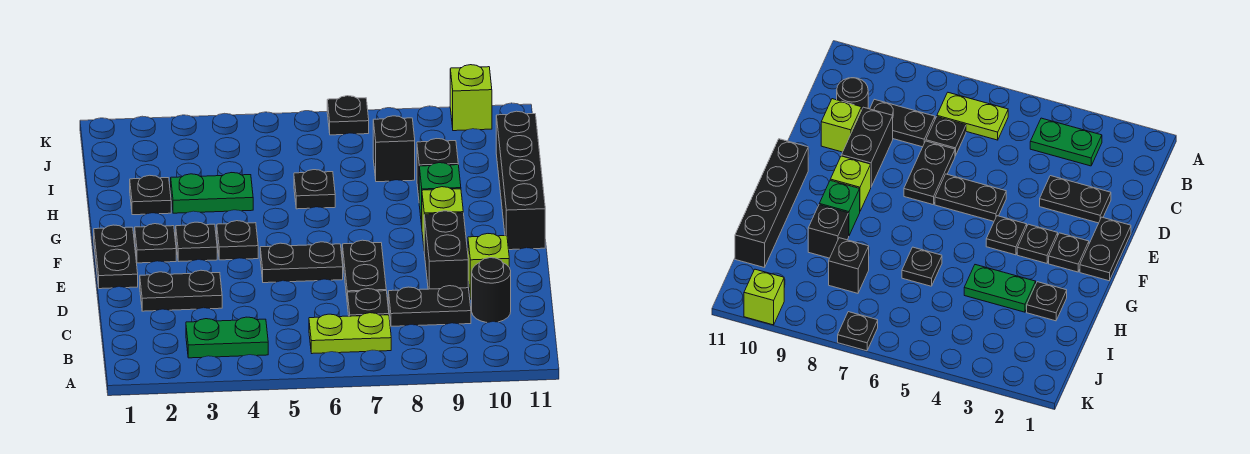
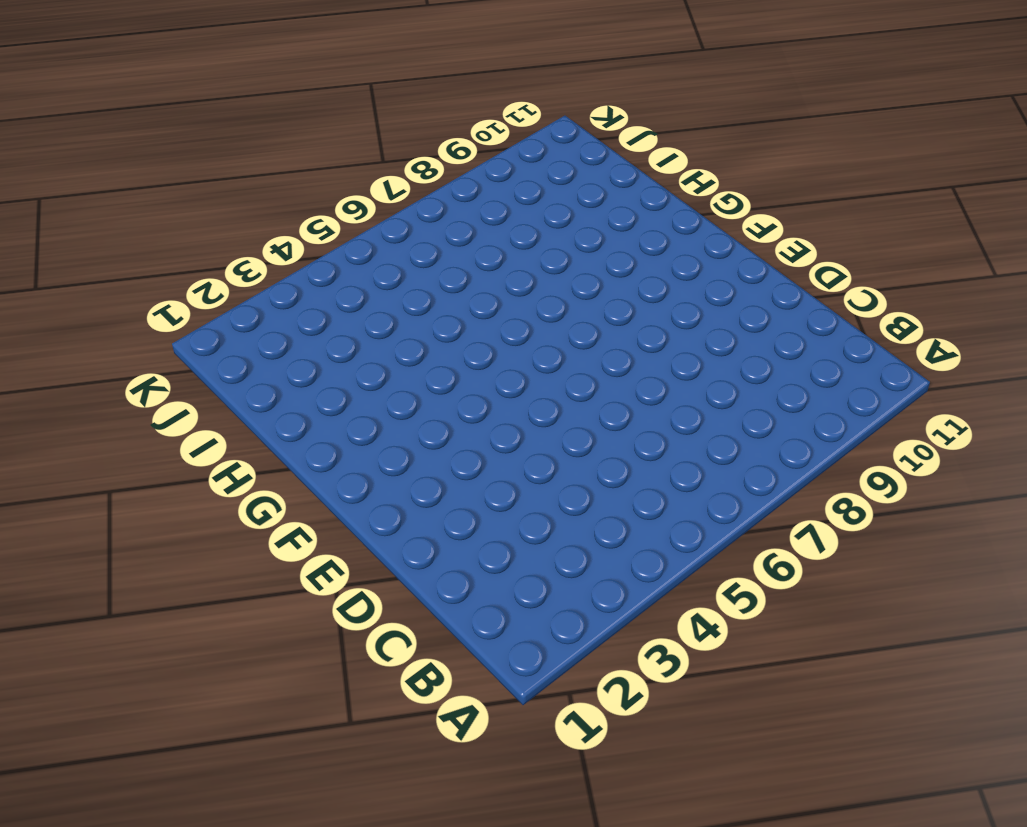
none -> green 1x2 plate [186,317,268,358]
none -> lime 1x2 plate [309,313,391,354]
none -> black 1x1 plate [347,289,389,316]

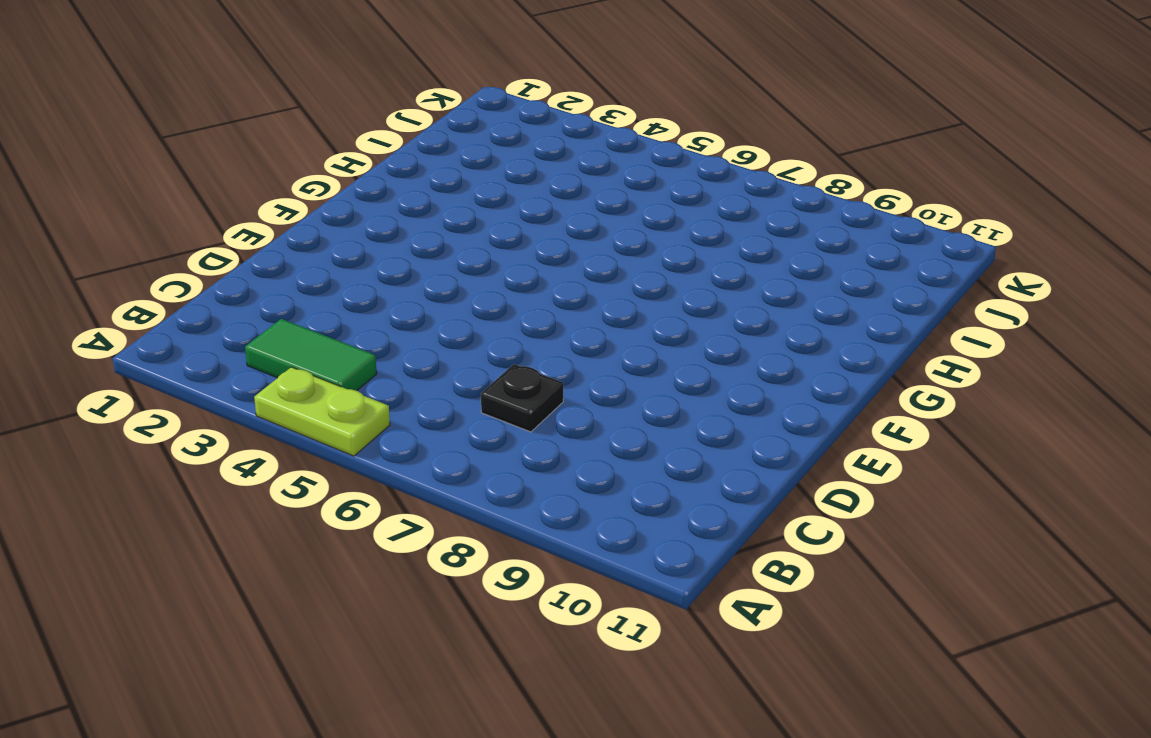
lime 1x2 plate [254,367,390,456] -> lime 1x2 plate moved to [309,313,391,354]
green 1x2 tile [245,319,377,391] -> green 1x2 plate [186,317,268,358]
none -> black 1x2 plate [388,286,471,326]
none -> black 1x1 round brick [472,258,511,323]
none -> black 1x2 plate [140,270,222,311]

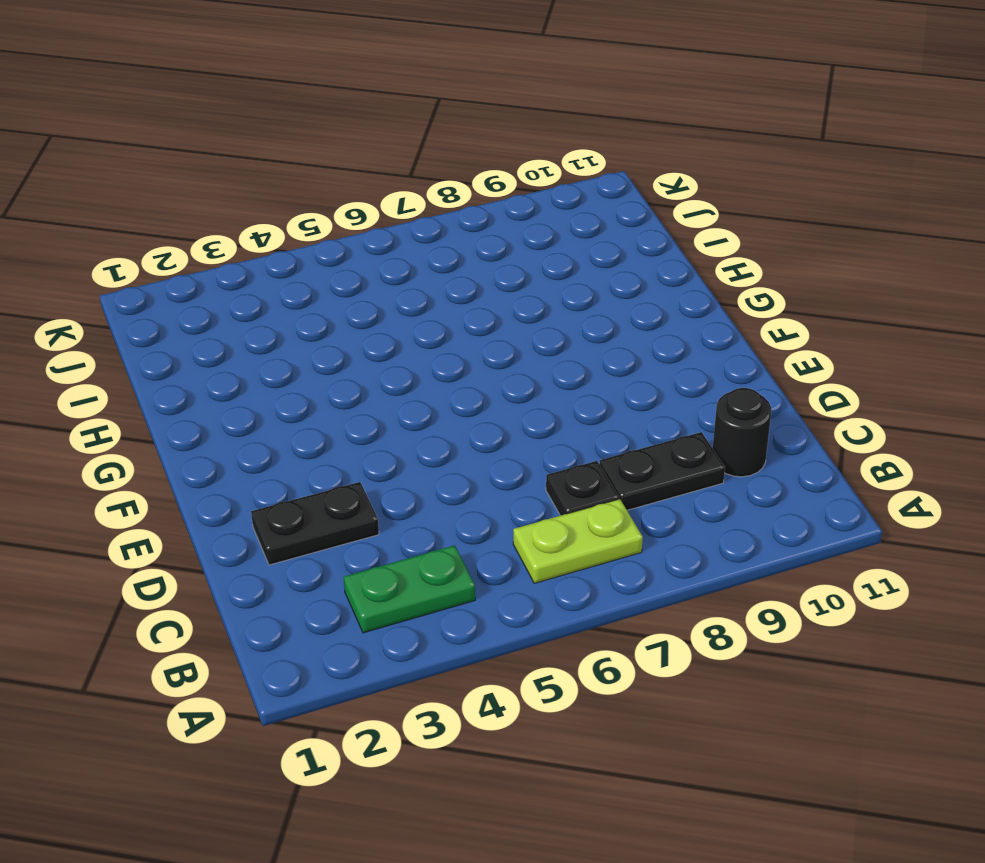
none -> black 1x2 plate [342,240,386,296]
none -> black 1x2 brick [424,211,468,289]
none -> lime 1x1 brick [468,234,509,299]

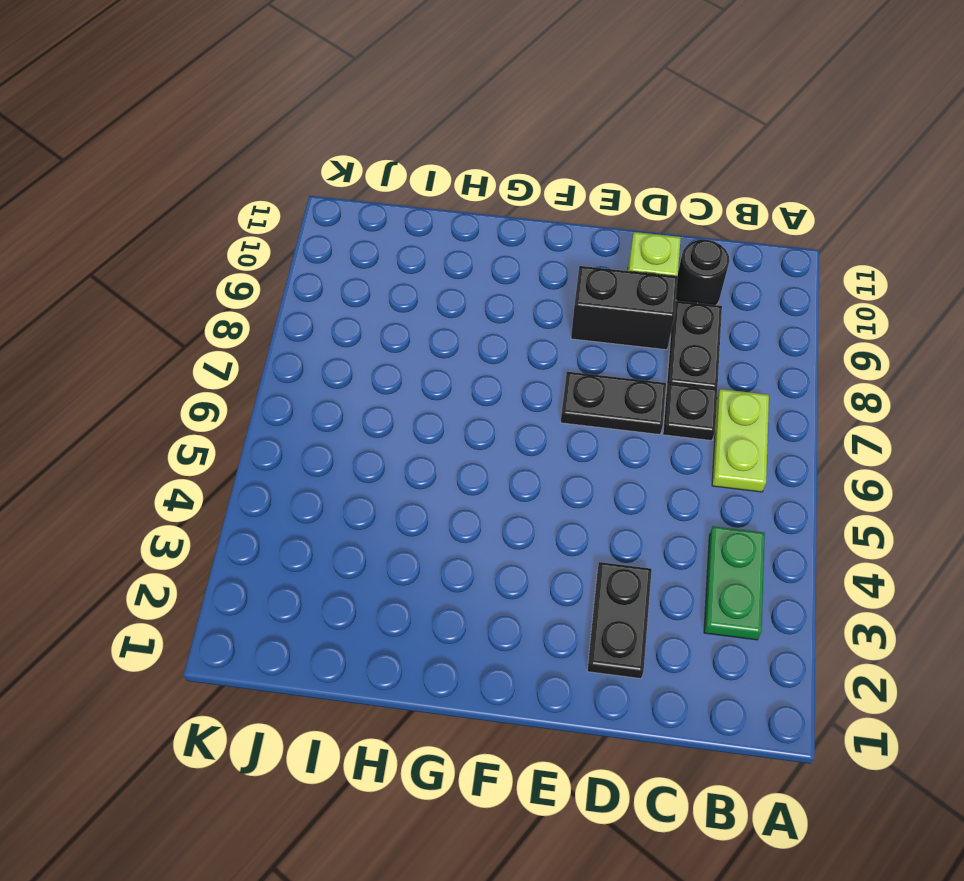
none -> black 1x2 plate [94,225,138,289]
none -> black 1x2 plate [260,242,343,283]
none -> black 1x1 plate [135,224,176,263]

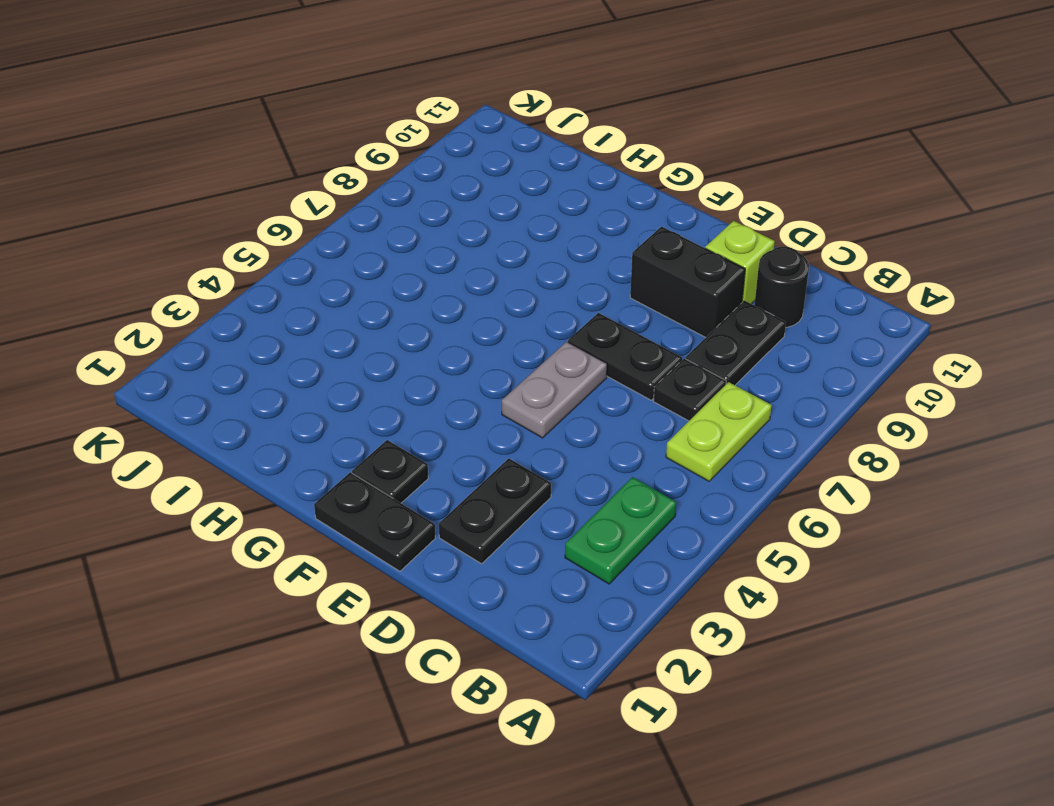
grey 1x2 plate [502,342,607,438] -> black 1x2 plate [260,242,343,283]
none -> black 1x1 plate [176,222,217,262]
none -> black 1x1 plate [217,221,258,260]
none -> lime 1x1 brick [422,187,463,245]

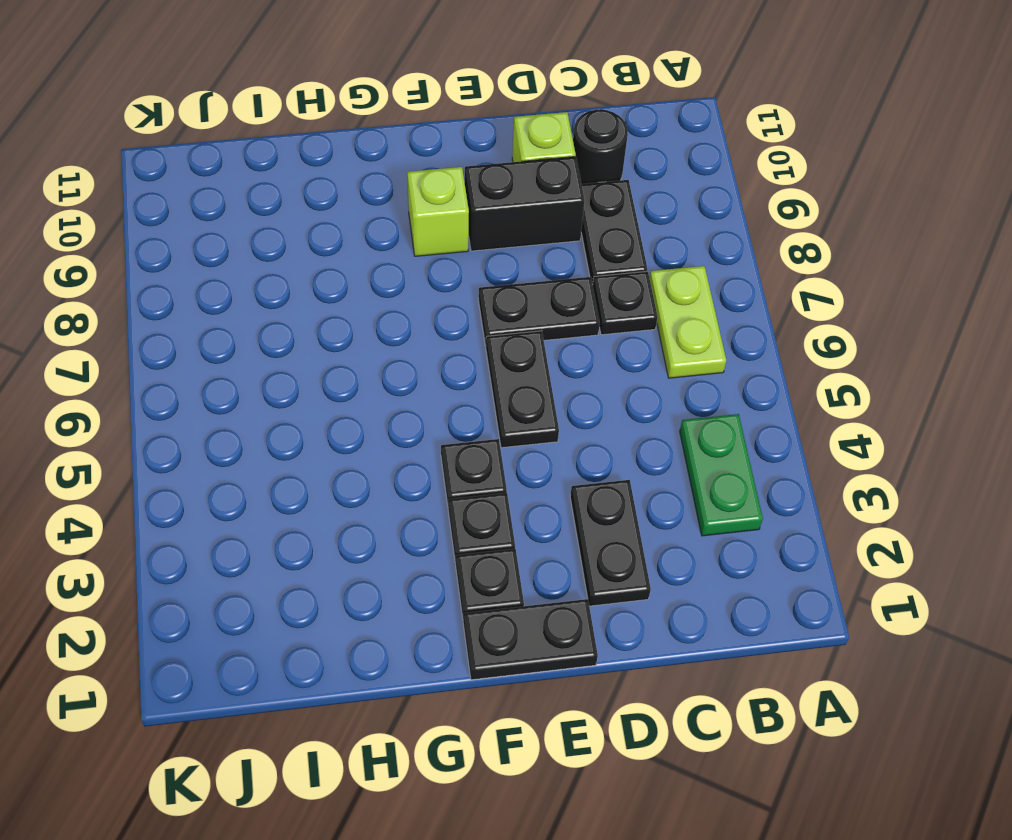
none -> black 1x4 brick [496,111,545,250]
none -> green 1x1 brick [419,163,461,225]
none -> black 1x1 plate [130,175,171,215]

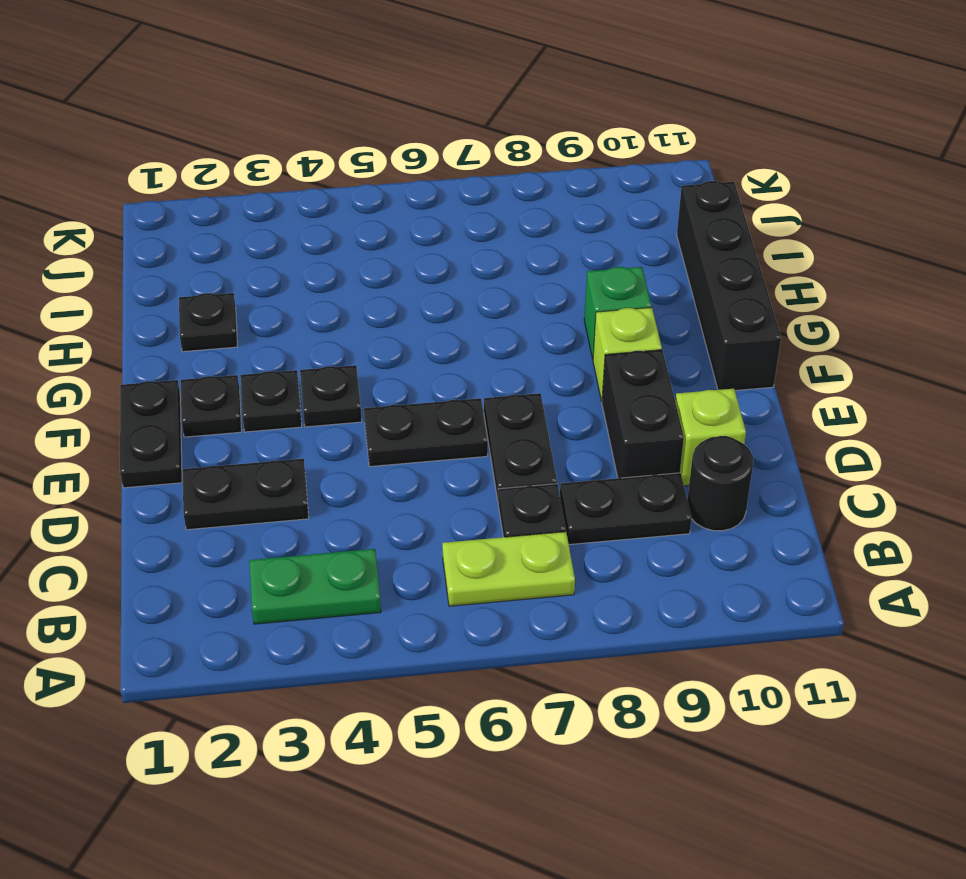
none -> green 1x2 plate [171,173,253,213]
none -> black 1x1 plate [294,170,335,209]
none -> black 1x1 brick [417,139,458,197]

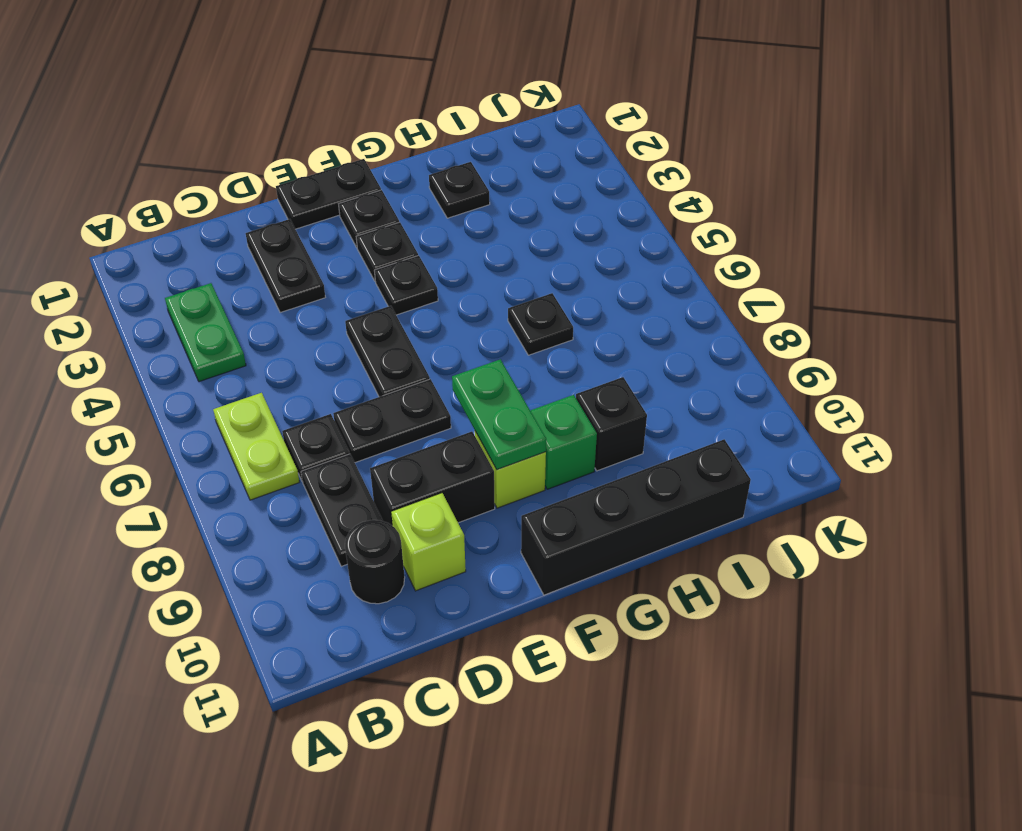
green 1x2 plate [452,359,546,469] -> green 1x2 plate moved to [171,173,253,213]
none -> black 1x1 brick [373,116,415,182]
none -> black 1x1 plate [327,96,369,135]
none -> lime 1x1 brick [450,65,492,131]

